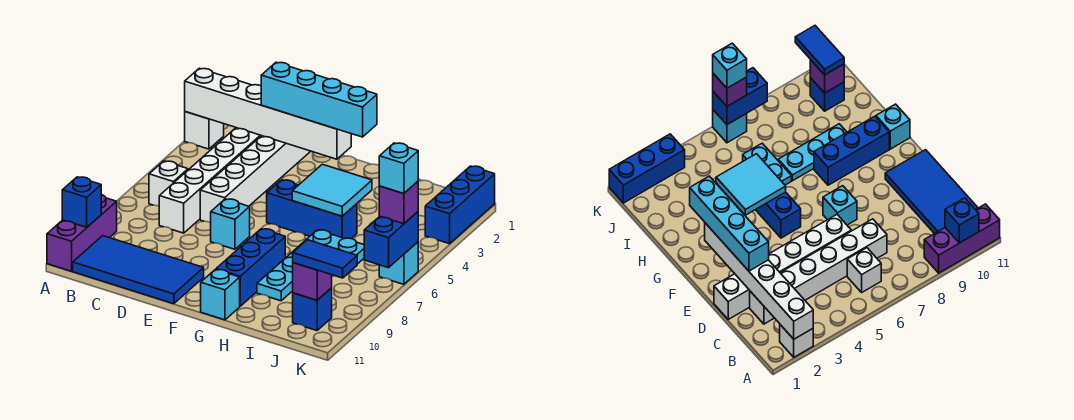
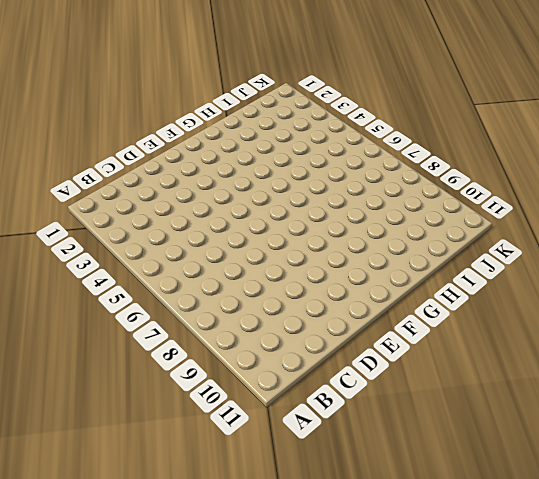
none -> white 1x1 brick [185,112,224,149]
none -> purple 1x3 brick [47,194,117,271]
none -> white 1x1 brick [149,161,188,206]

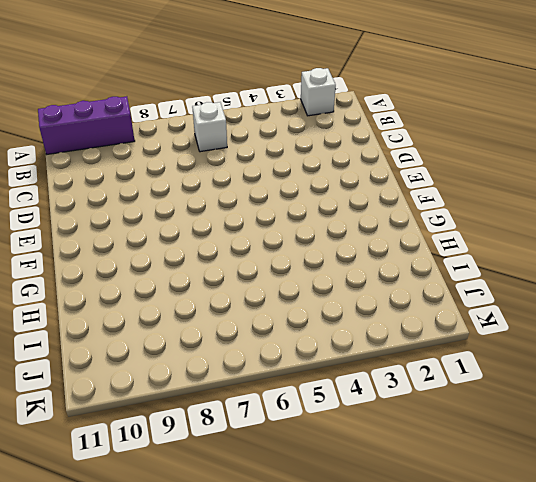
none -> blue 2x4 tile [73,236,204,304]
none -> white 1x6 brick [159,128,261,233]
none -> white 1x6 brick [200,136,311,223]

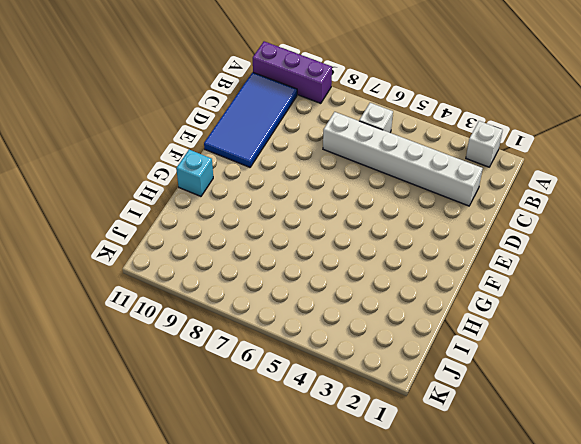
none -> white 1x6 brick [200,136,311,223]
none -> cyan 1x1 brick [211,199,250,249]
none -> blue 1x3 brick [267,180,357,239]

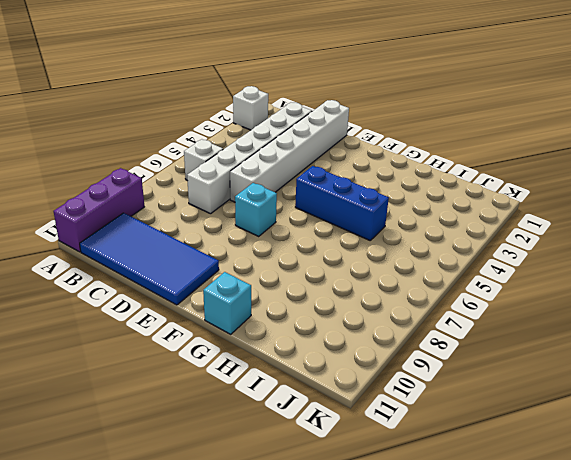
none -> blue 1x3 brick [216,229,285,306]
none -> cyan 1x2 plate [303,230,364,264]
none -> cyan 1x3 plate [257,244,302,301]

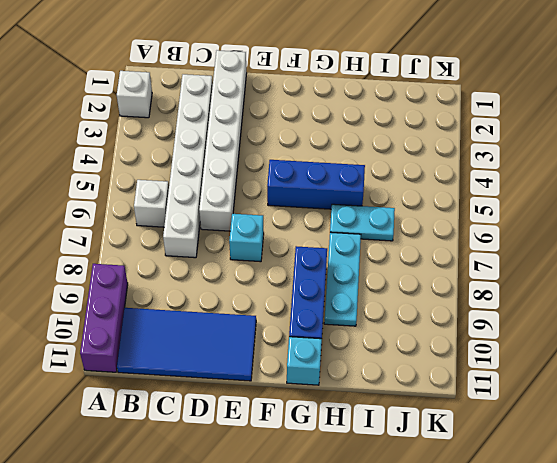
none -> blue 1x1 brick [293,288,332,331]
none -> blue 1x3 brick [425,166,495,244]
none -> cyan 1x1 brick [379,242,418,284]

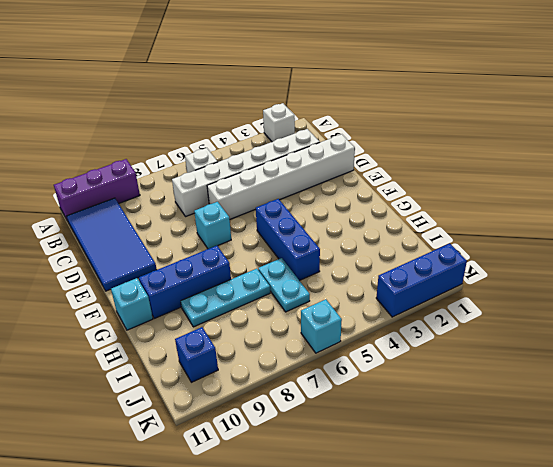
none -> white 1x6 brick [185,68,351,159]
none -> blue 1x1 brick [62,177,101,227]
none -> cyan 2x2 tile [292,164,372,216]

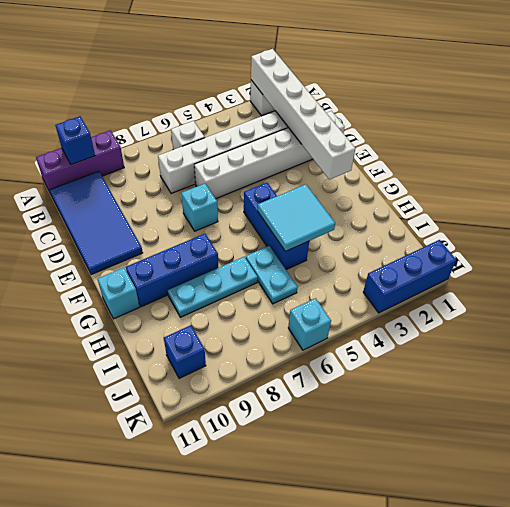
none -> purple 1x1 brick [293,263,332,300]
none -> blue 1x2 brick [364,212,418,268]
none -> cyan 1x4 brick [261,62,377,137]

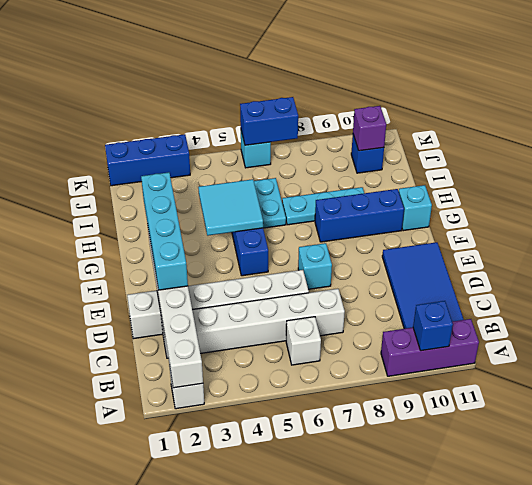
none -> blue 1x2 tile [293,240,357,278]
none -> purple 1x1 brick [379,181,418,224]
none -> cyan 1x1 brick [379,143,418,194]

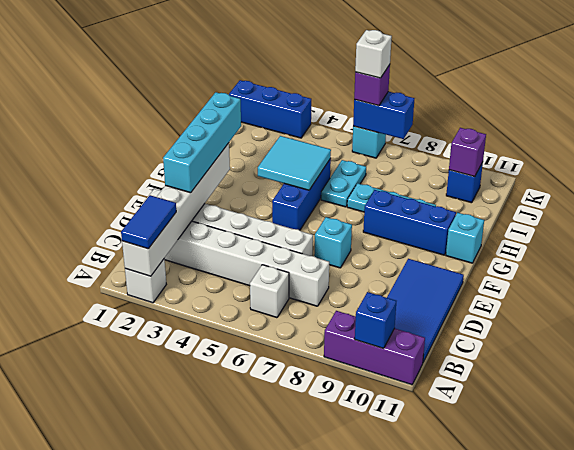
blue 1x2 tile [121,195,176,249] -> blue 1x2 tile moved to [293,240,357,278]
white 1x1 brick [355,30,392,78] -> cyan 1x1 brick [379,143,418,194]

